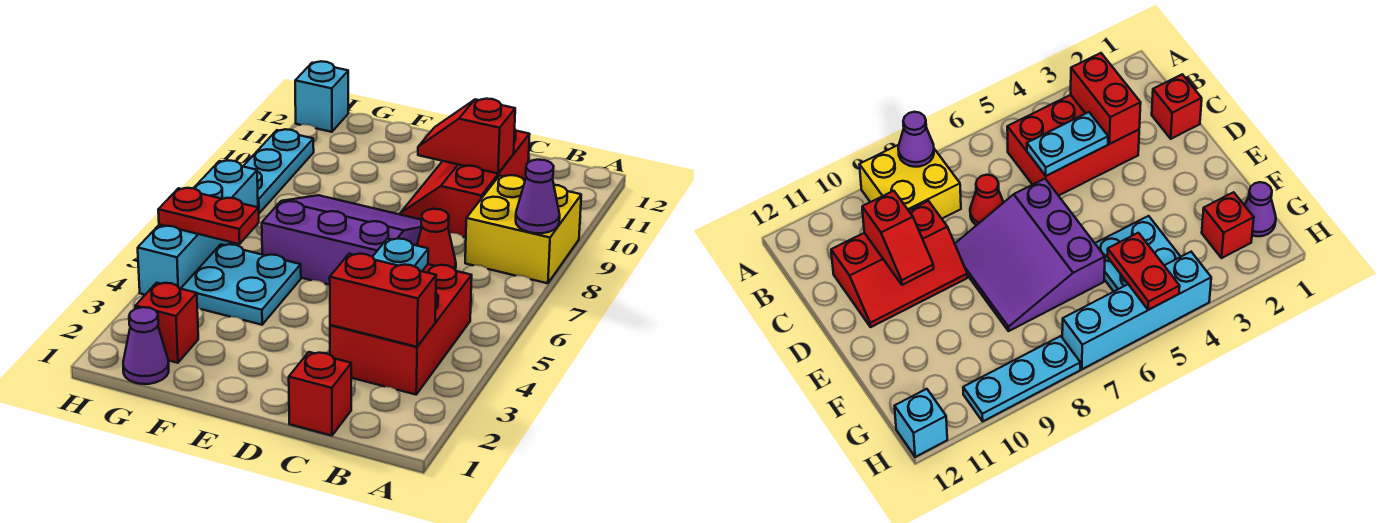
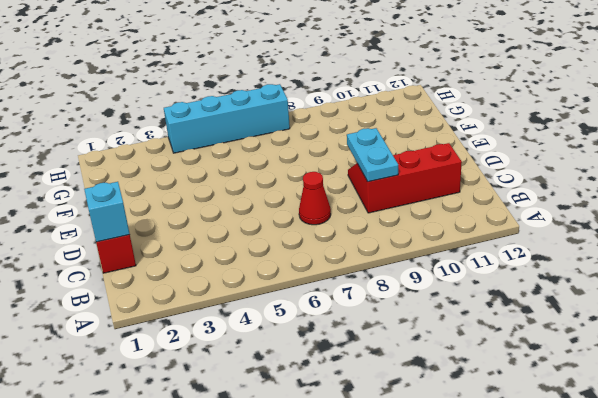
cyan 1x1 brick [84,182,130,242] -> cyan 1x1 brick moved to [295,61,348,132]
cyan 1x2 plate [347,128,398,182] -> cyan 1x2 plate turned to [373,239,428,271]
none -> yellow 2x2 brick [465,175,581,283]
none -> red 2x3 brick [330,264,472,395]
none -> purple 3x3 slope [262,195,422,285]

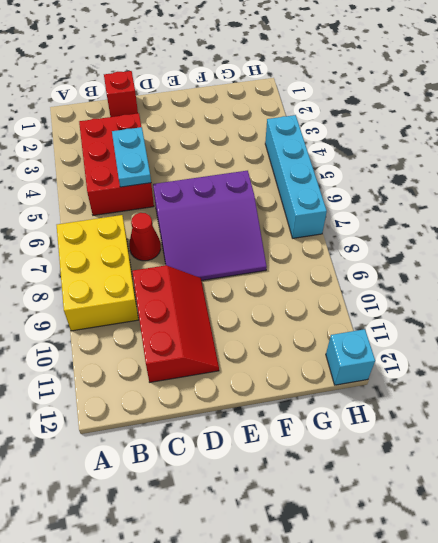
yellow 2x3 brick [57,215,138,331] -> yellow 2x2 brick [465,175,581,283]
none -> cyan 2x2 plate [181,244,301,325]
none -> purple 1x1 cone [123,307,169,384]
none -> red 1x1 brick [135,283,198,363]

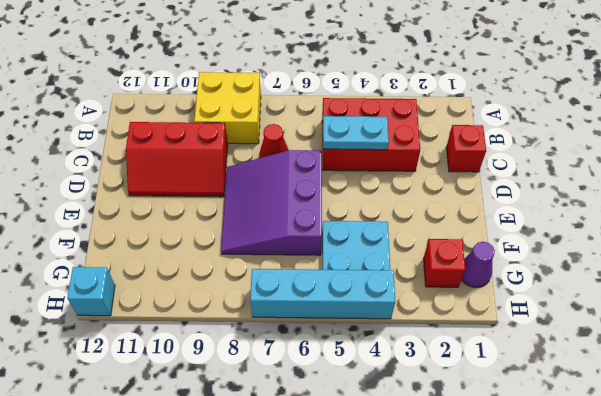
none -> cyan 1x3 plate [243,129,314,213]
none -> purple 1x1 cone [516,160,560,233]
none -> red 1x2 brick [330,254,436,347]

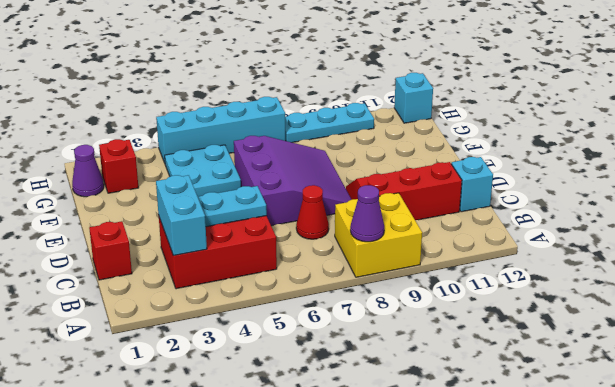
cyan 1x2 brick [156,175,207,255] -> red 1x2 brick [330,254,436,347]
cyan 1x1 brick [451,157,493,212] -> none
none -> red 1x2 slope [418,99,515,173]
none -> red 1x2 plate [158,188,259,244]

